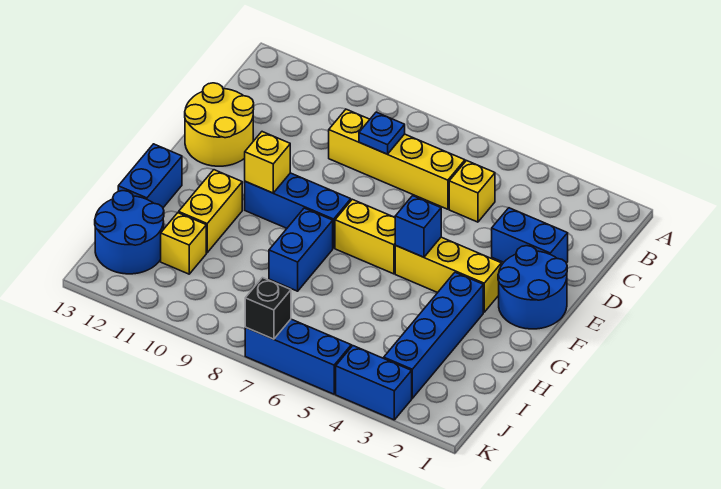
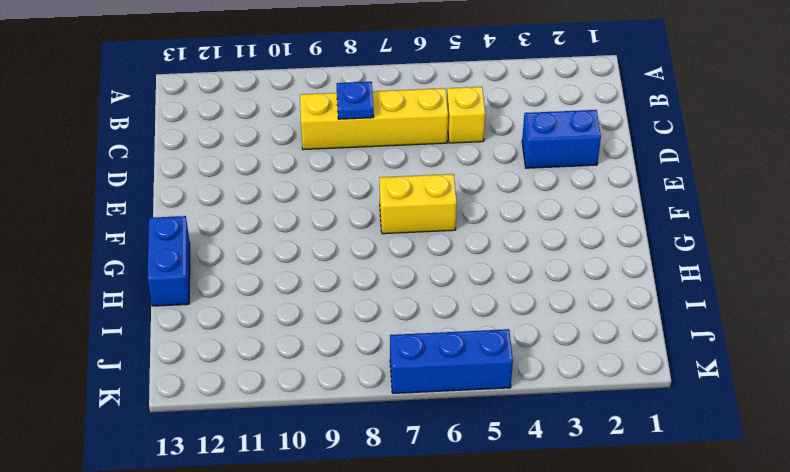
none -> yellow 2x2 round brick [185,83,254,166]
none -> blue 2x2 round brick [498,246,567,329]
none -> yellow 1x3 brick [395,237,501,312]

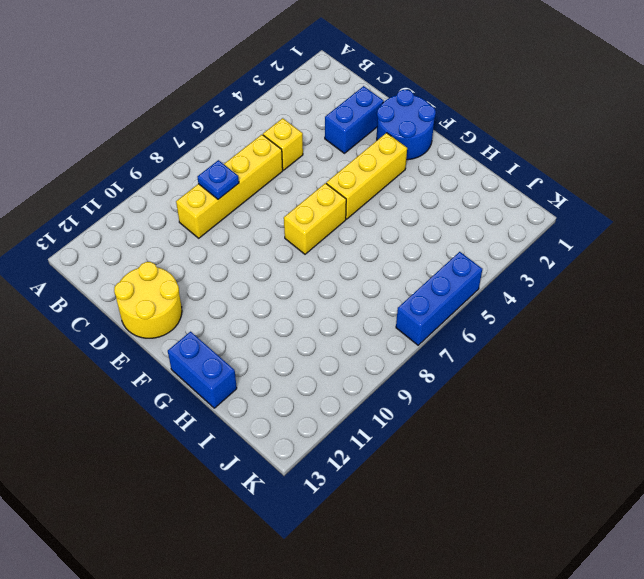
none -> blue 1x3 brick [245,173,351,248]
none -> blue 1x4 brick [384,272,483,398]
none -> blue 1x2 brick [269,208,333,291]

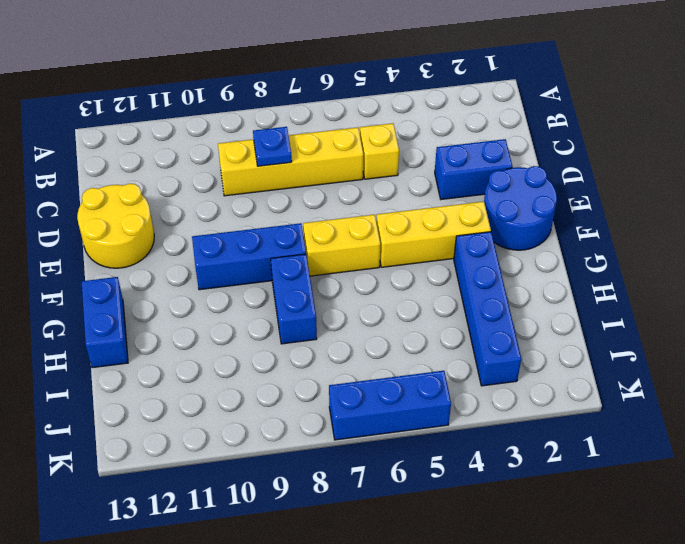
none -> yellow 1x2 brick [179,170,242,253]
none -> yellow 1x1 brick [161,213,206,274]
none -> blue 2x2 round brick [95,191,164,274]

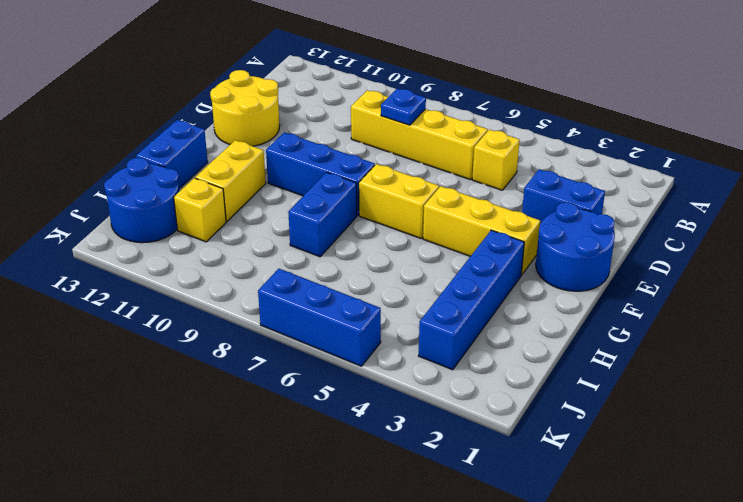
none -> blue 1x2 brick [336,346,412,420]
none -> blue 1x1 brick [395,196,441,257]
none -> yellow 1x1 brick [245,132,290,193]

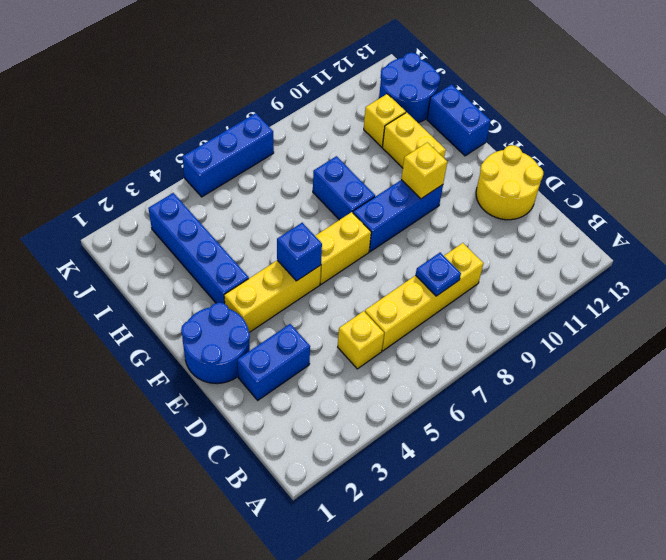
none -> blue 1x2 brick [336,346,412,420]
none -> black 1x1 brick [245,278,291,339]

